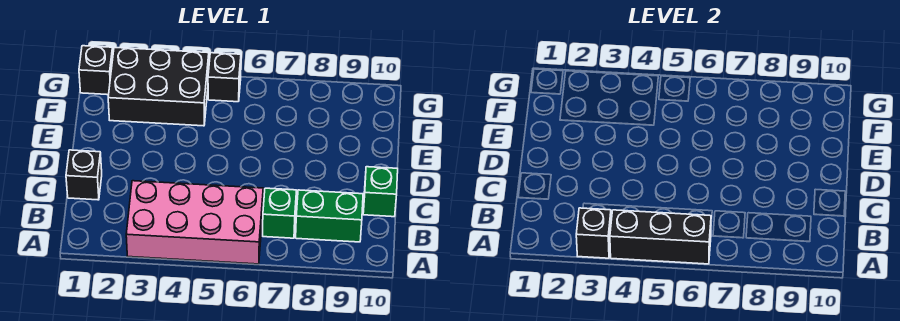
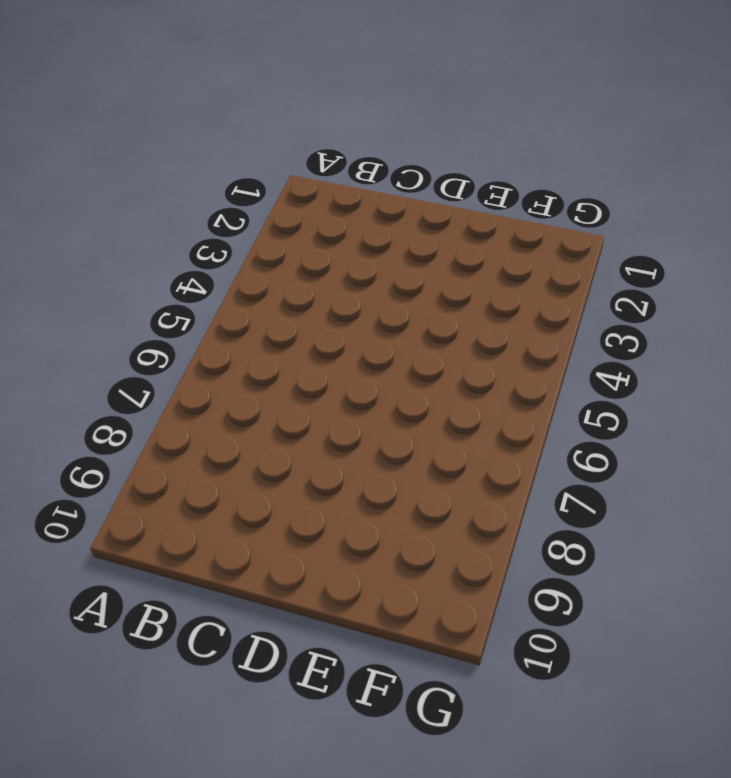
none -> pink 2x4 brick [126,181,263,264]
none -> green 1x1 brick [263,188,297,238]

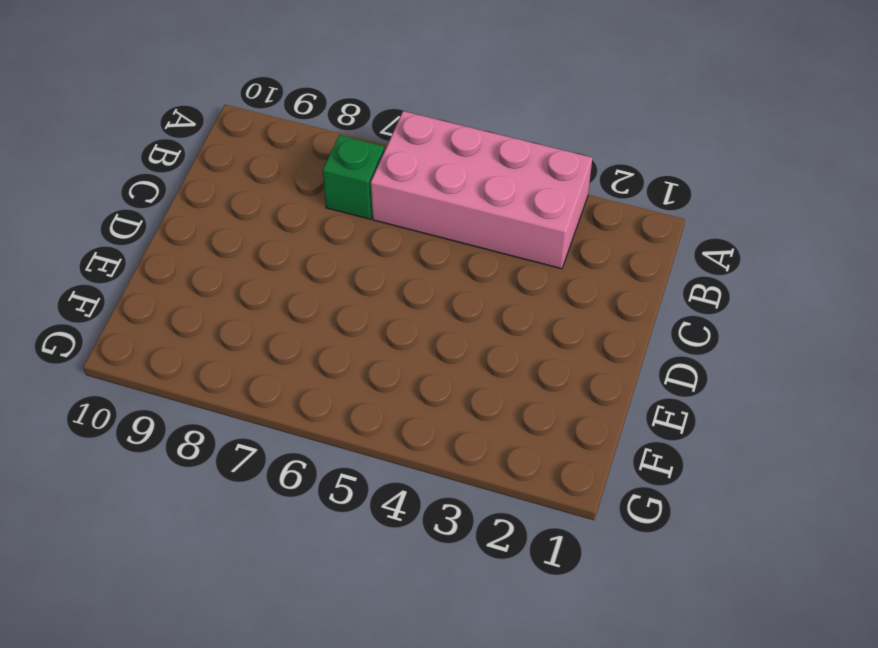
none -> green 1x2 brick [296,190,363,242]
none -> black 1x1 brick [66,150,102,200]

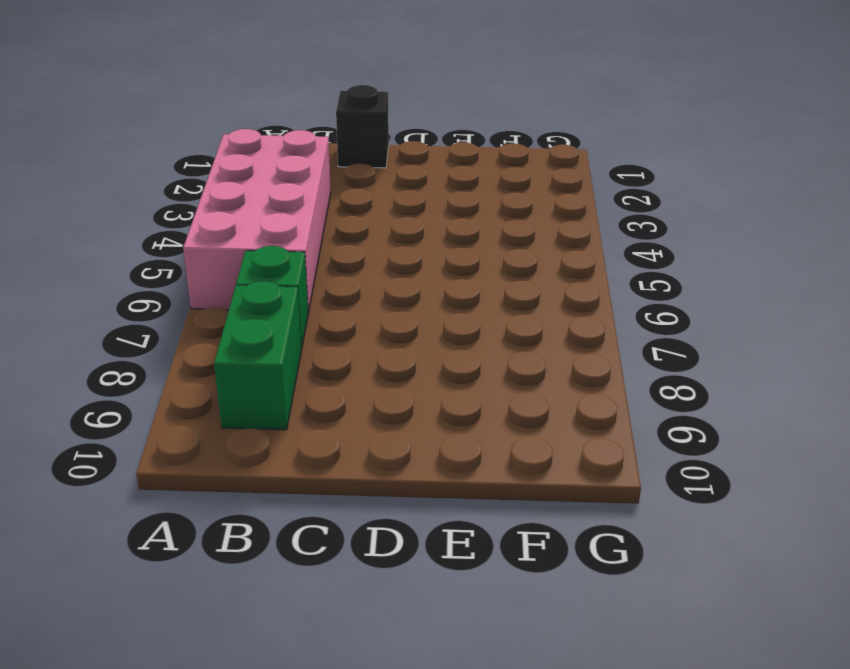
none -> green 1x1 brick [363,167,398,217]
none -> black 2x3 brick [108,47,209,126]

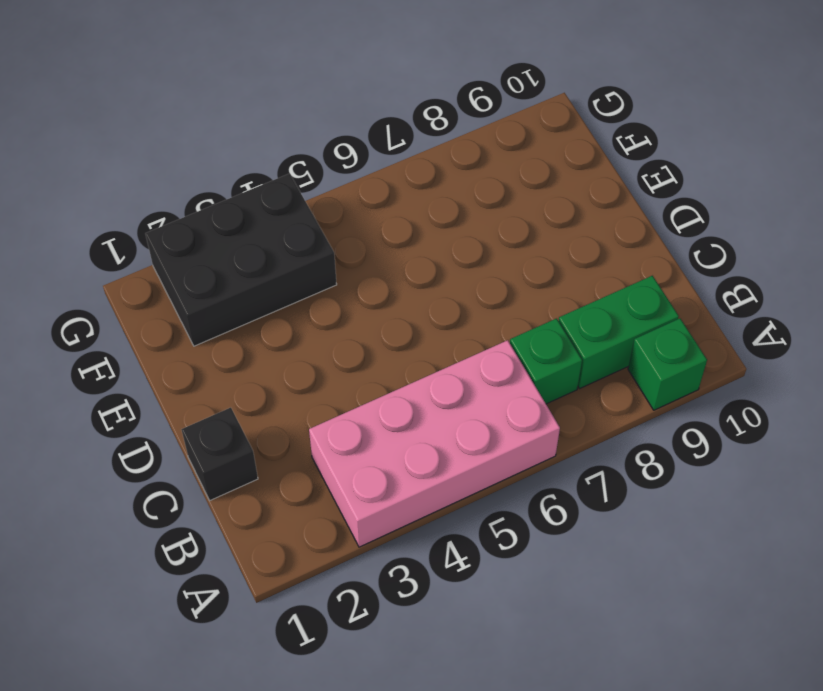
green 1x1 brick [628,318,707,410] -> green 1x1 brick moved to [363,167,398,217]
none -> black 1x1 brick [79,46,113,95]
none -> black 1x1 brick [208,53,241,102]

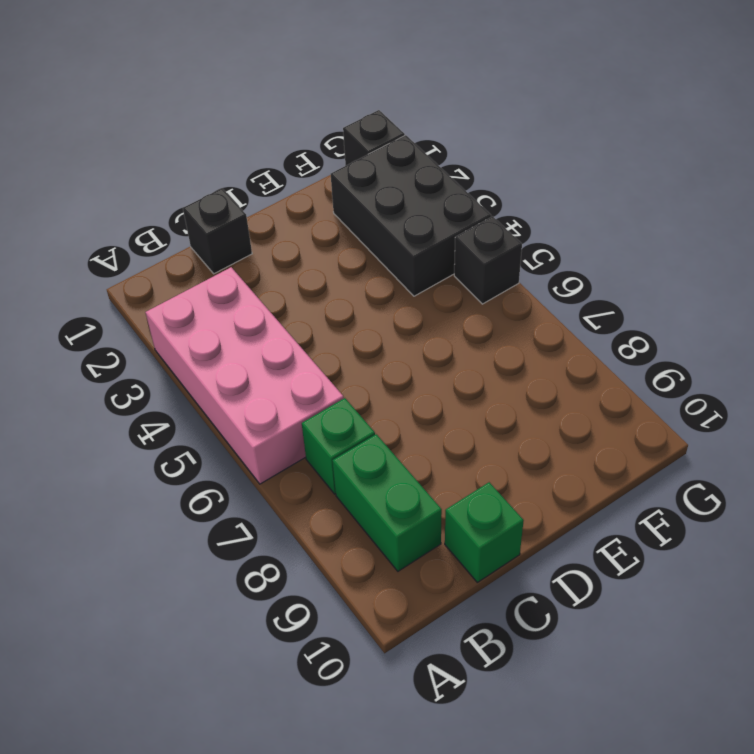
none -> black 1x1 brick [576,208,611,258]
none -> black 1x3 brick [610,210,711,264]

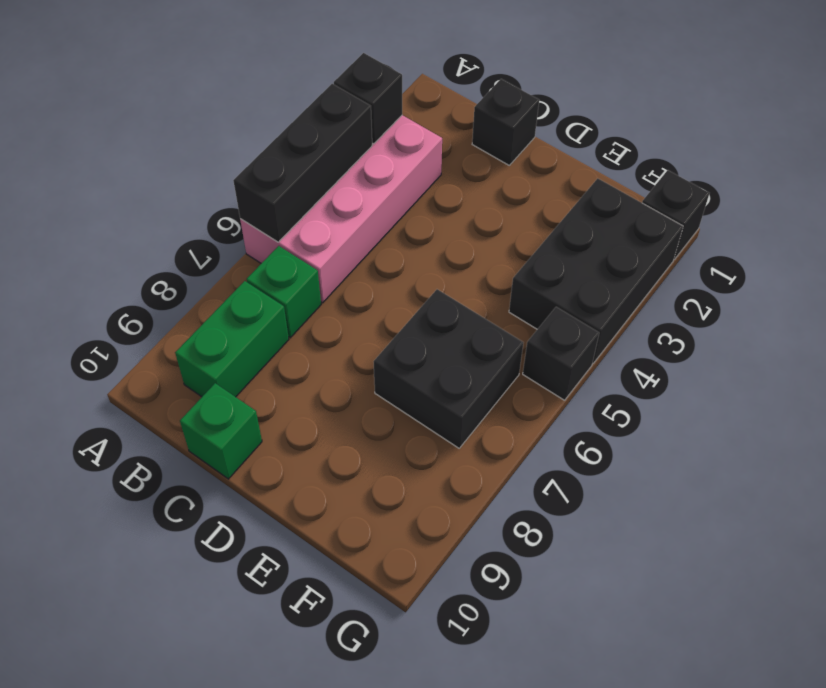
black 2x2 brick [374,289,523,448] -> none

